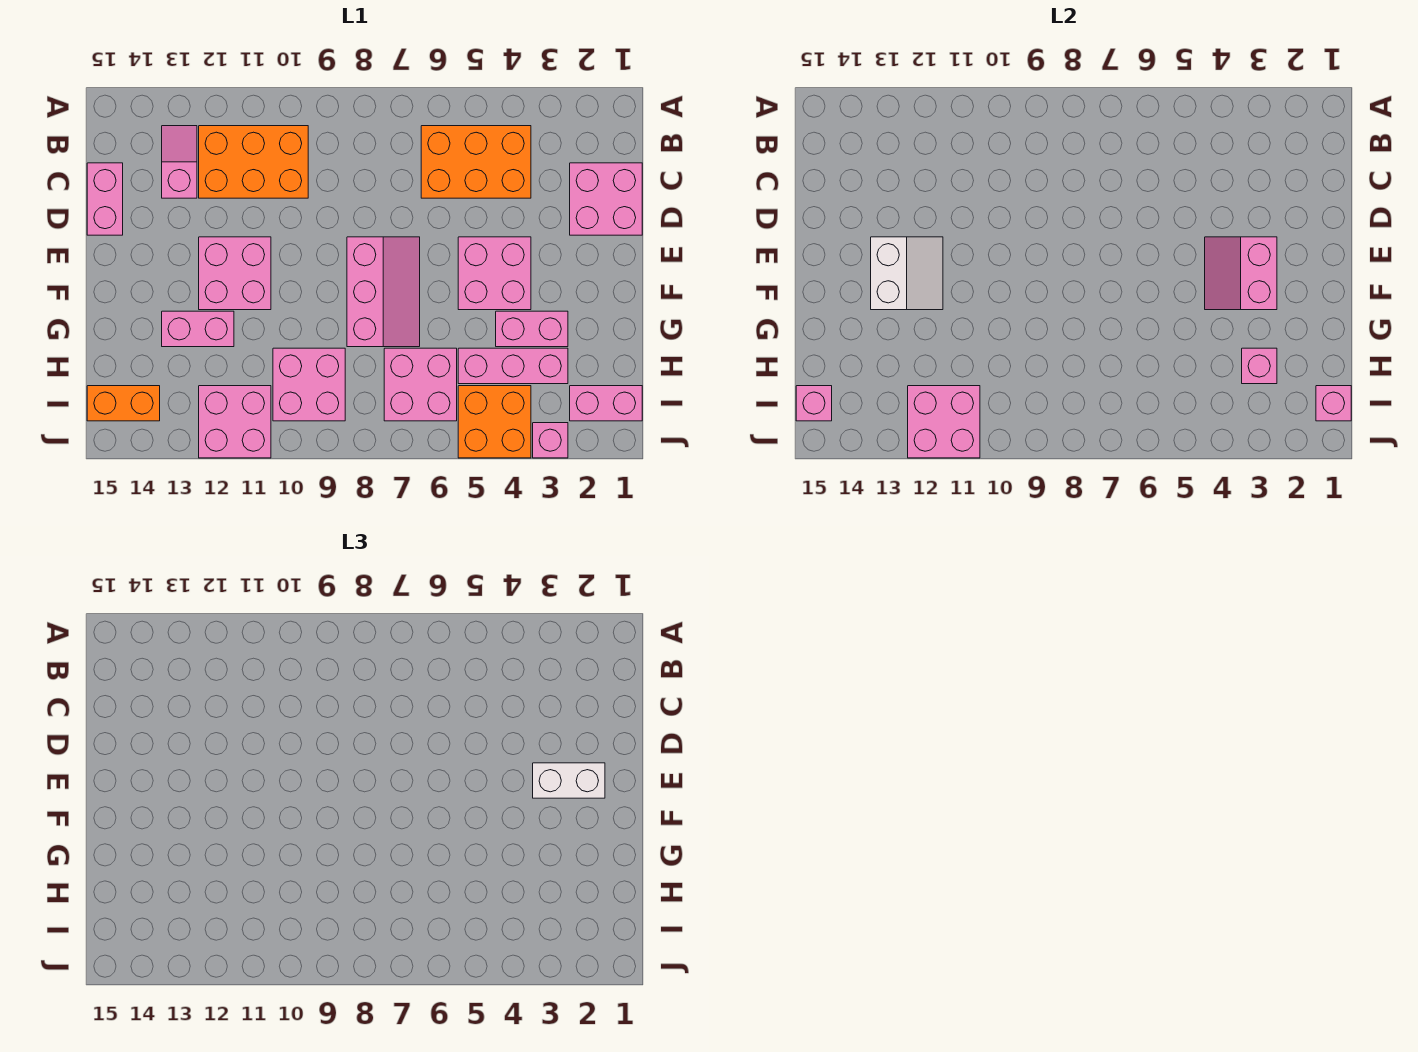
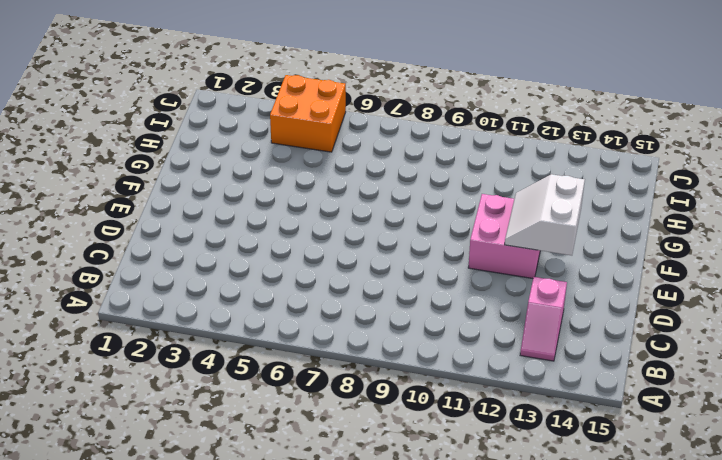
none -> orange 2x3 brick [421,126,531,198]
none -> orange 2x3 brick [199,126,308,198]
none -> pink 2x2 brick [570,163,642,235]

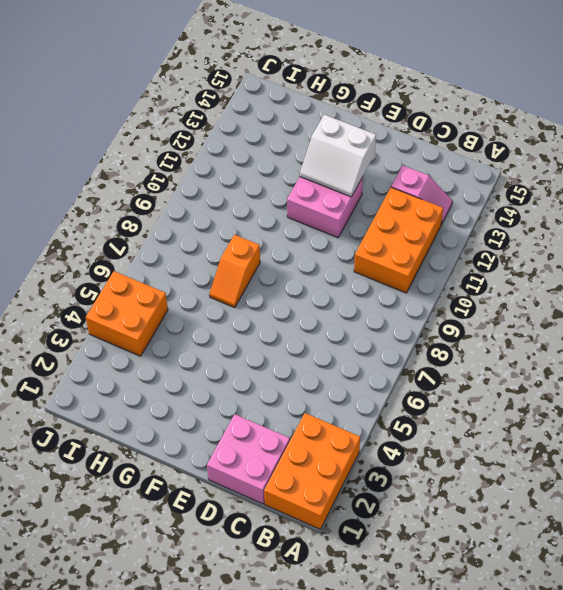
orange 2x3 brick [264,413,360,529] -> orange 2x3 brick moved to [421,126,531,198]
orange 1x2 slope [209,235,260,308] -> pink 2x3 slope [347,237,420,347]
none -> pink 1x2 brick [87,163,123,235]
none -> pink 2x2 brick [458,237,531,310]
none -> pink 1x2 brick [496,311,568,347]

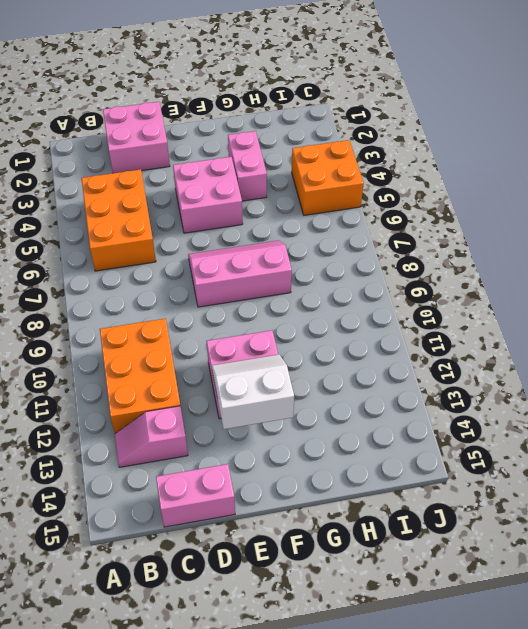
none -> pink 1x2 brick [162,311,234,347]
none -> pink 1x3 brick [458,348,568,384]
none -> pink 2x2 brick [384,348,457,421]

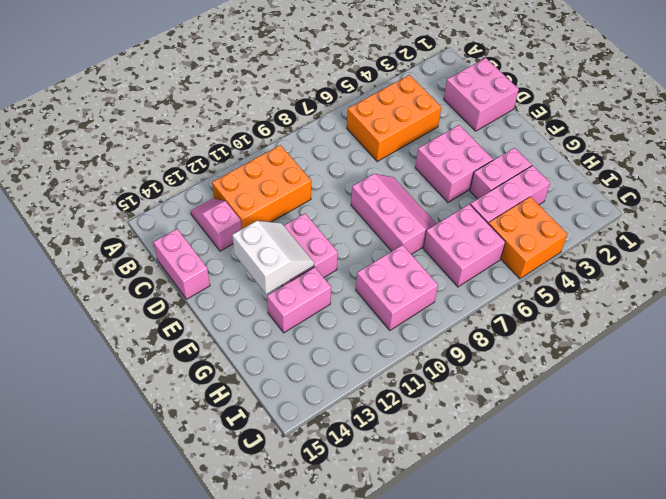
none -> pink 1x2 brick [570,386,642,421]
none -> pink 2x2 brick [199,386,271,458]
none -> orange 1x2 brick [87,386,160,421]

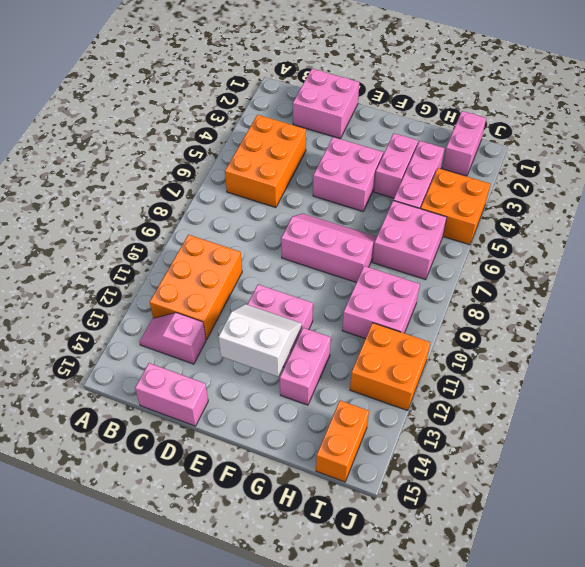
orange 2x2 brick [350,323,430,411] -> pink 2x2 brick [199,386,271,458]
none -> pink 1x1 brick [533,423,568,458]
none -> pink 2x2 slope [1205,237,1277,310]
none -> pink 1x1 brick [1242,348,1277,384]

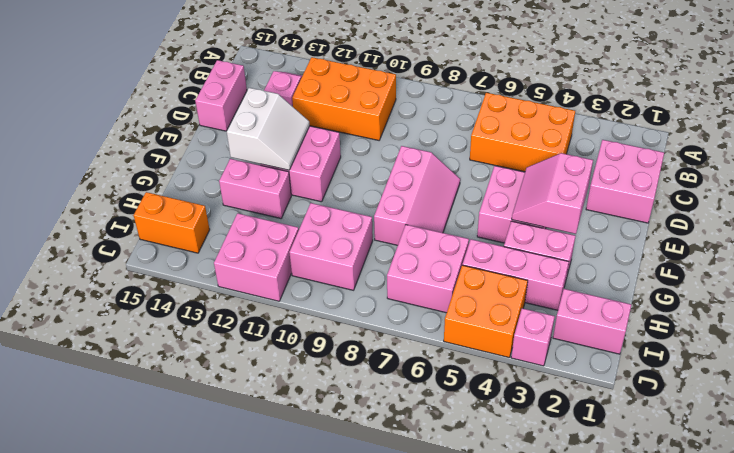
none -> pink 1x1 brick [1242,348,1277,384]
none -> pink 1x1 brick [1316,386,1351,421]
none -> pink 2x2 brick [908,386,980,458]

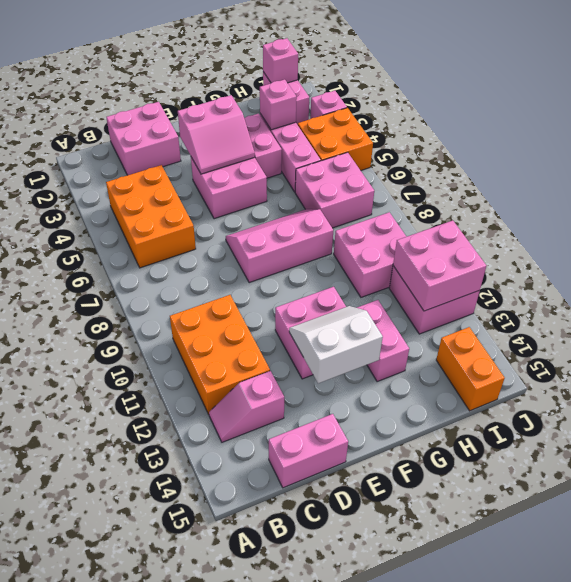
none -> pink 1x1 brick [796,386,832,421]
none -> white 1x2 brick [533,763,605,798]

